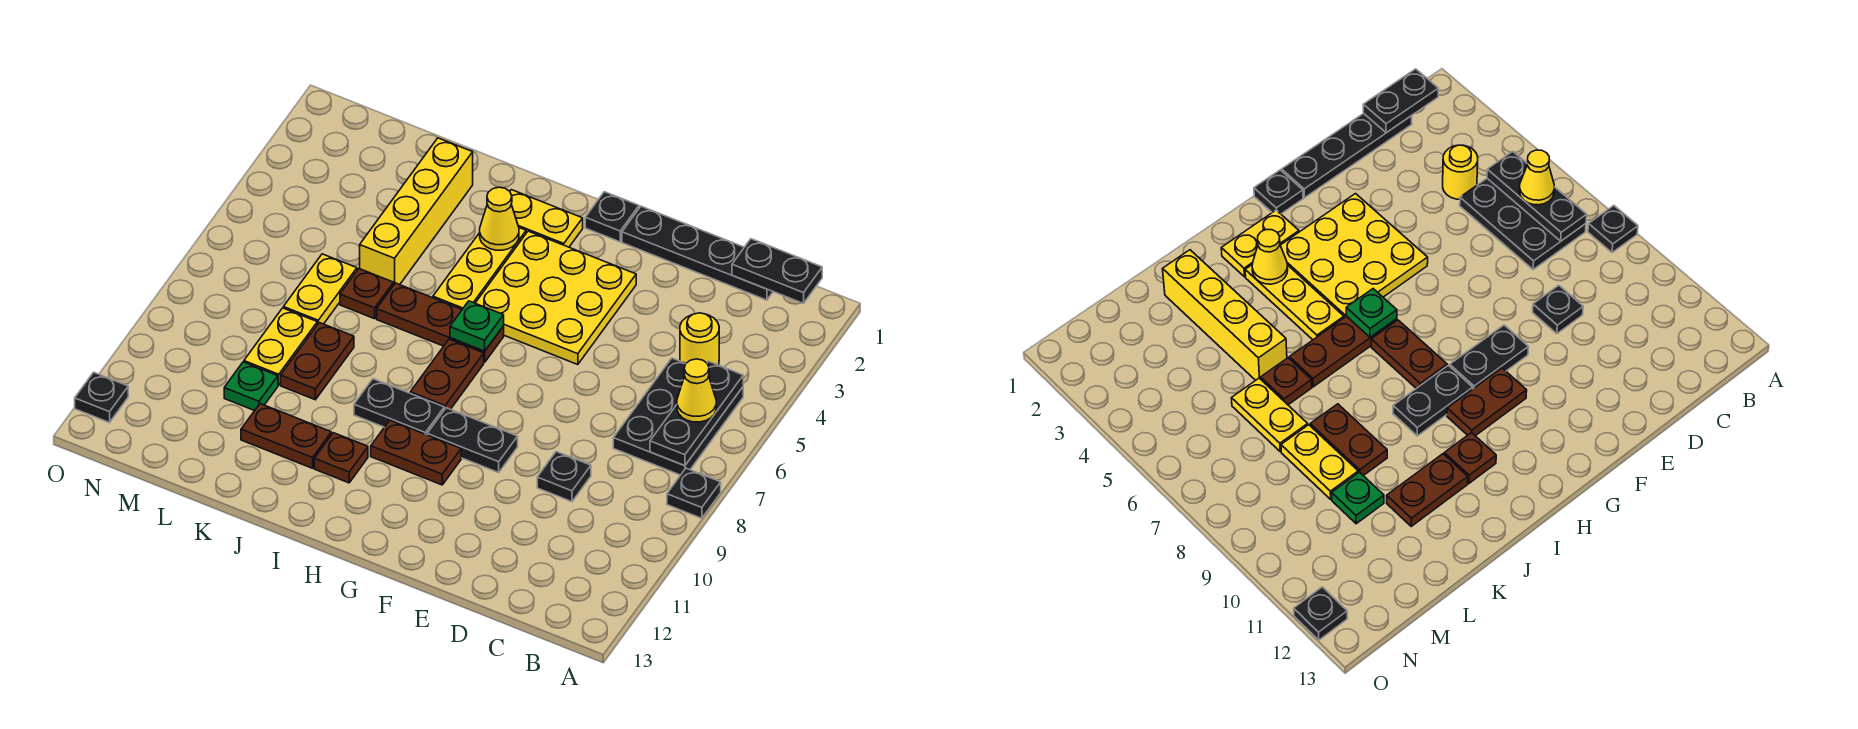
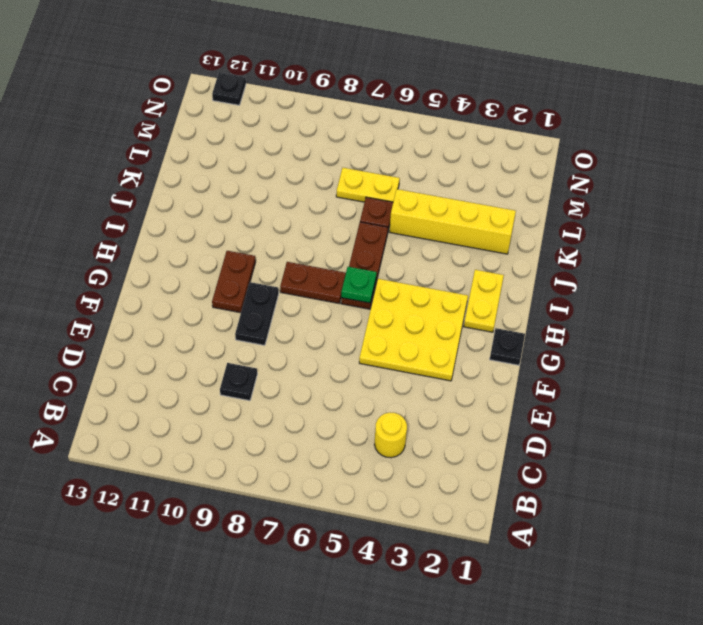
none -> black 1x1 plate [667,468,721,518]
none -> black 2x3 plate [613,358,743,475]
none -> black 1x4 plate [622,206,773,300]

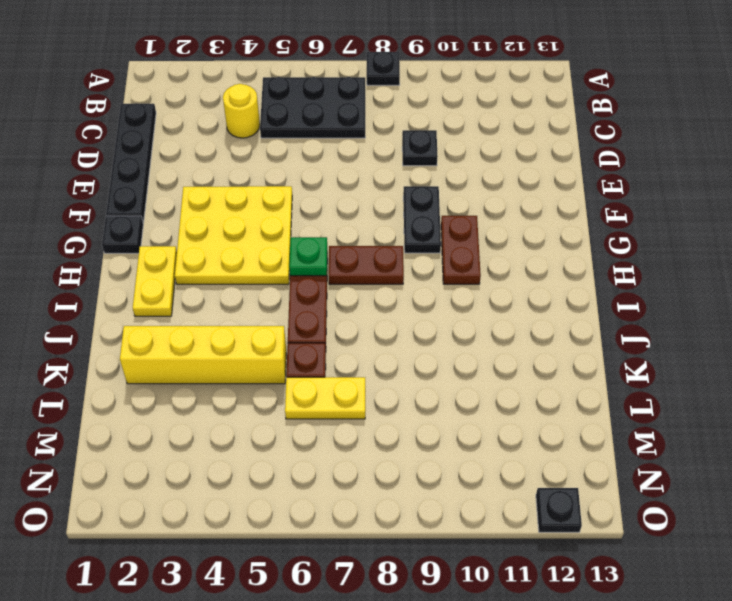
none -> black 1x2 plate [354,379,444,435]
none -> yellow 1x3 plate [433,228,526,309]
none -> brown 1x1 plate [314,433,368,483]

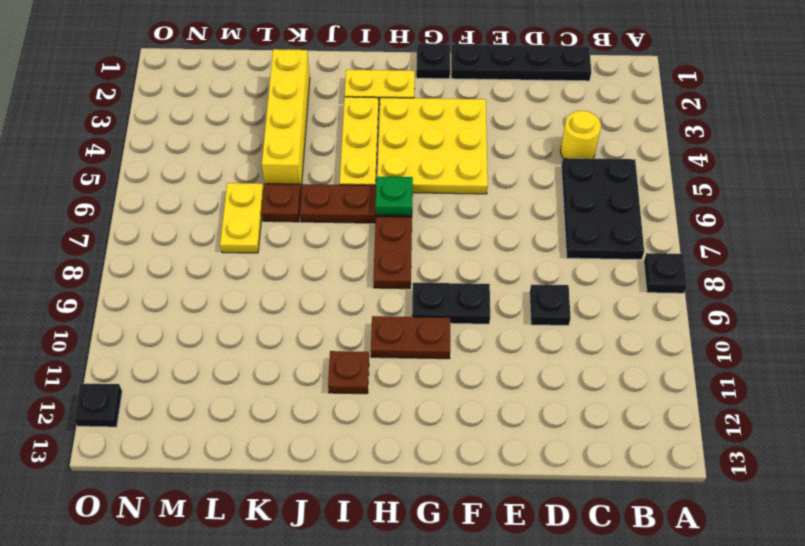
none -> black 1x2 plate [354,379,444,435]
none -> brown 1x2 plate [241,404,331,468]
none -> brown 1x2 plate [281,323,354,400]

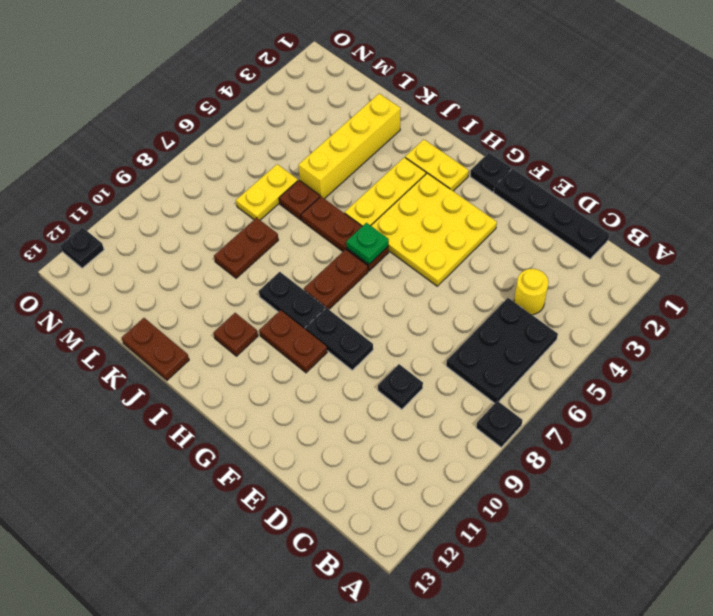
brown 1x2 plate [121,318,189,380] -> brown 1x2 plate moved to [241,404,331,468]
none -> yellow 1x2 plate [244,308,317,385]
none -> green 1x1 plate [224,362,278,411]
none -> black 1x2 plate [732,239,822,303]

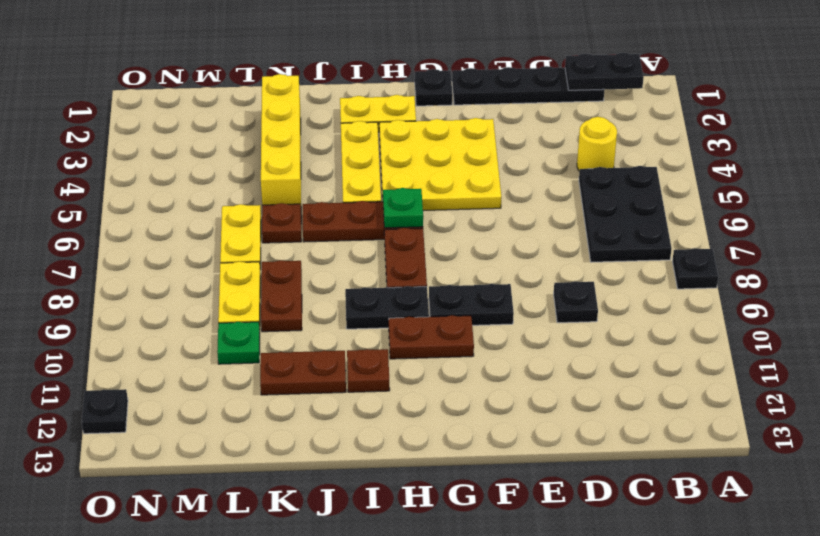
none -> black 1x3 plate [650,361,743,466]
none -> yellow 1x1 cone [480,187,519,250]
none -> yellow 1x1 cone [677,359,716,422]

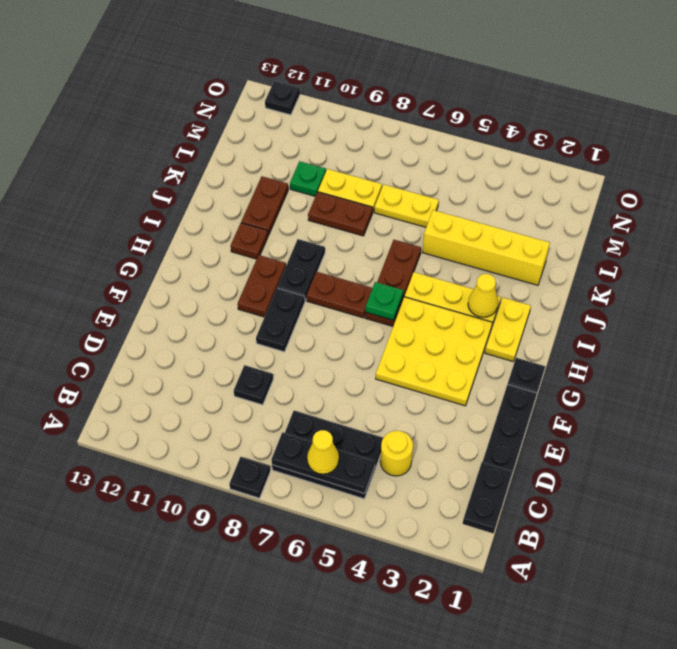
none -> brown 1x1 plate [340,269,394,319]

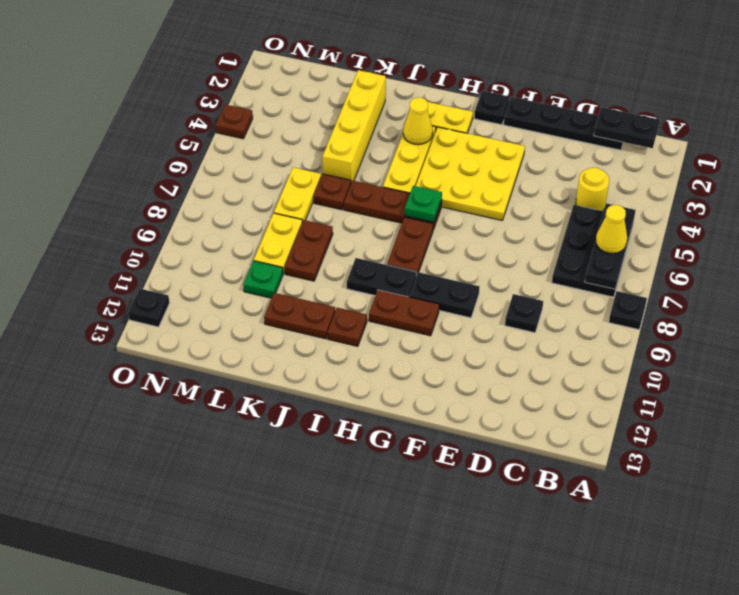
brown 1x1 plate [215,105,253,139] -> none

